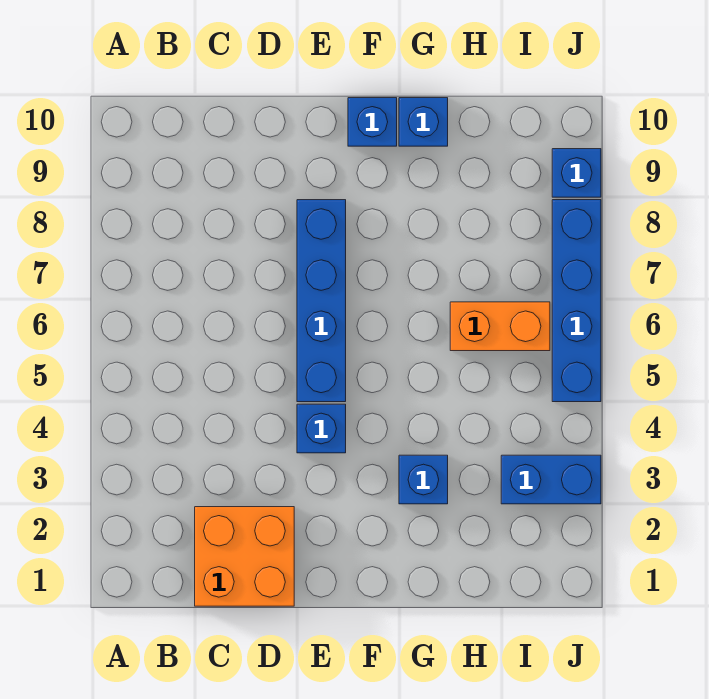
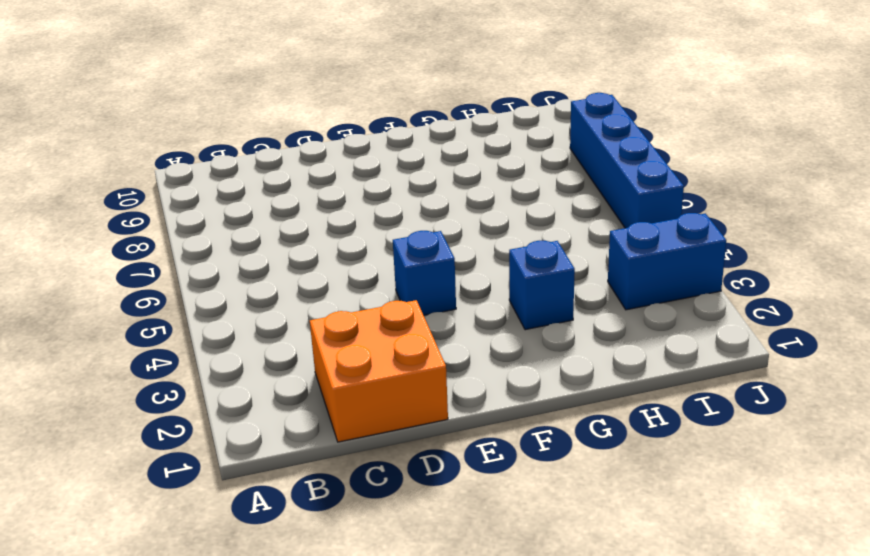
none -> blue 1x4 brick [297,200,346,402]
none -> blue 1x1 brick [348,98,397,146]

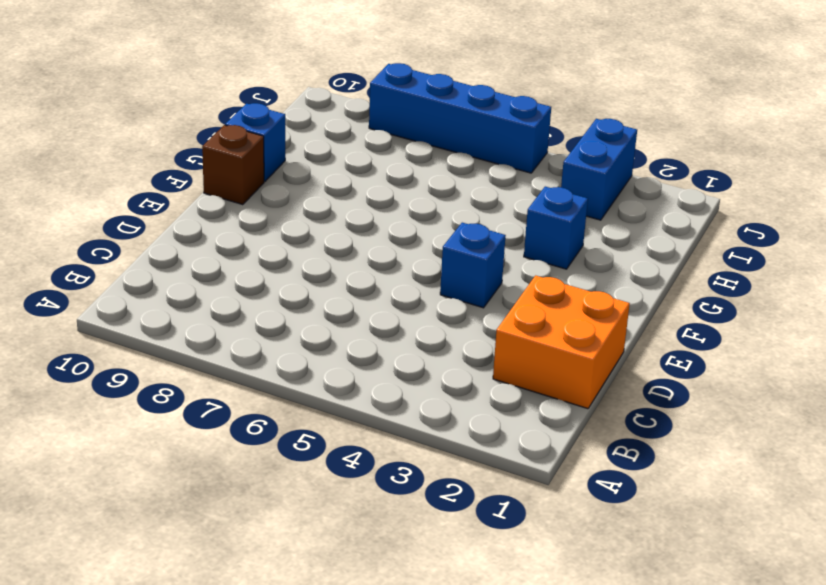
brown 1x1 brick [202,125,264,205] -> blue 1x1 brick [348,98,397,146]
none -> blue 1x4 brick [297,200,346,402]
none -> orange 1x2 brick [450,302,550,351]

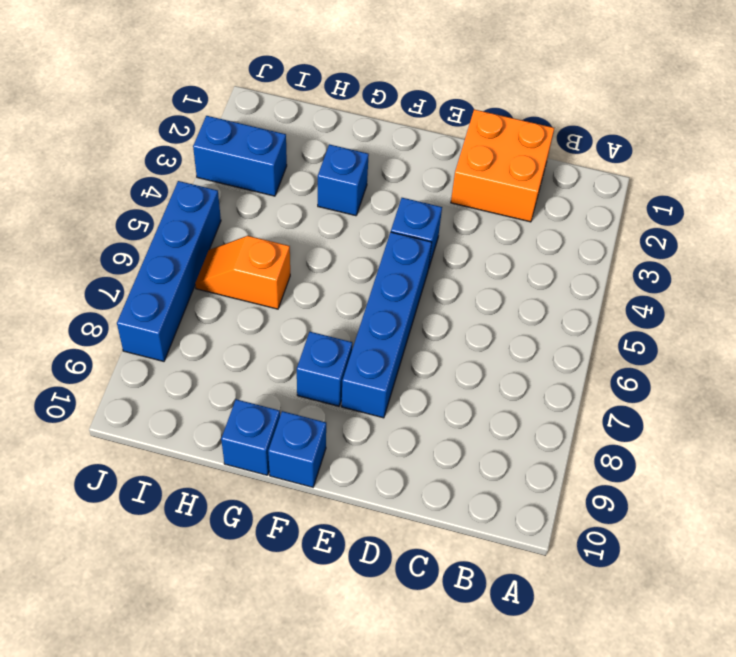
blue 1x1 brick [297,332,352,406] -> blue 1x1 brick moved to [552,149,601,197]
orange 1x2 slope [195,236,290,309] -> orange 1x2 brick [450,302,550,351]

